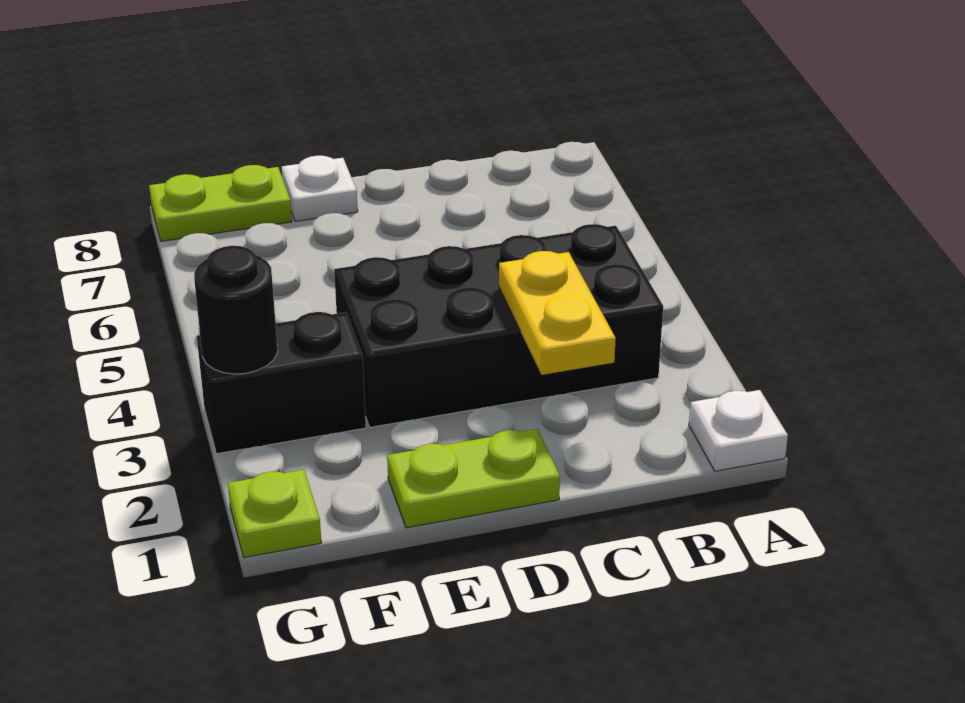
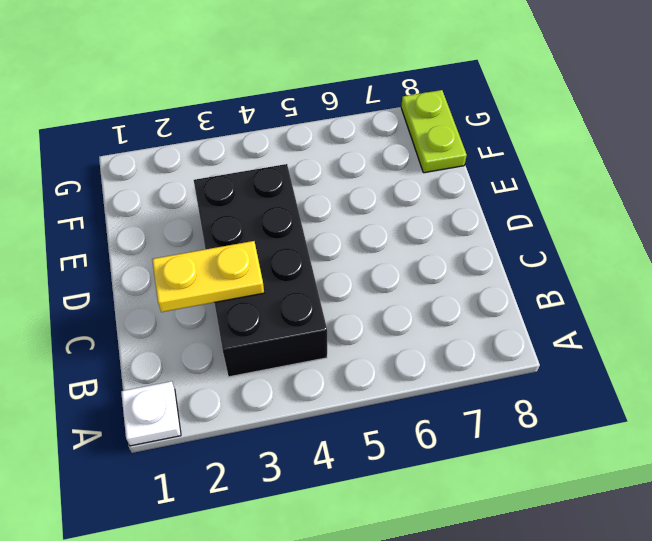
none -> lime 1x2 plate [387,429,560,528]
none -> white 1x1 plate [282,156,358,221]

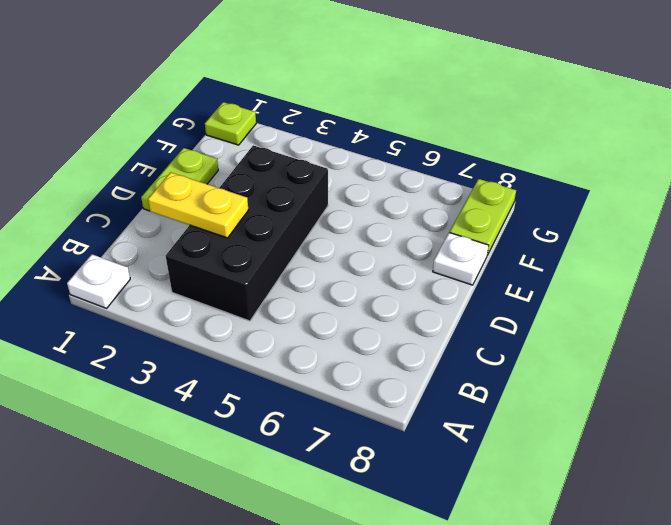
none -> black 1x2 brick [197,312,366,454]
none -> black 1x1 round brick [194,246,278,374]

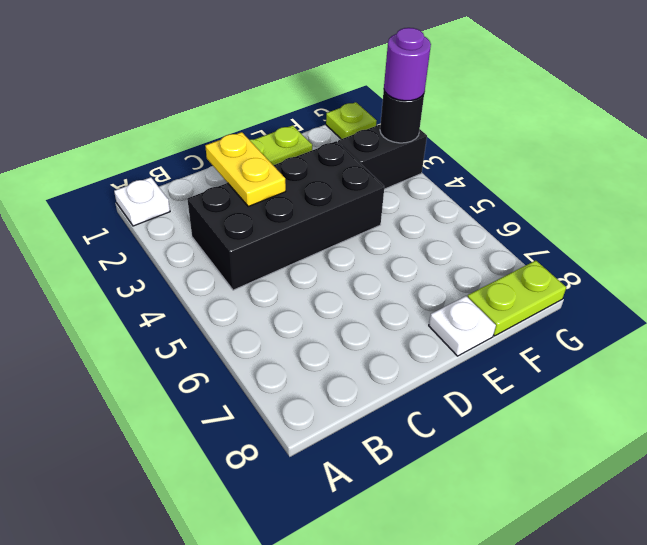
purple 1x1 round brick [384,28,431,101] -> none

